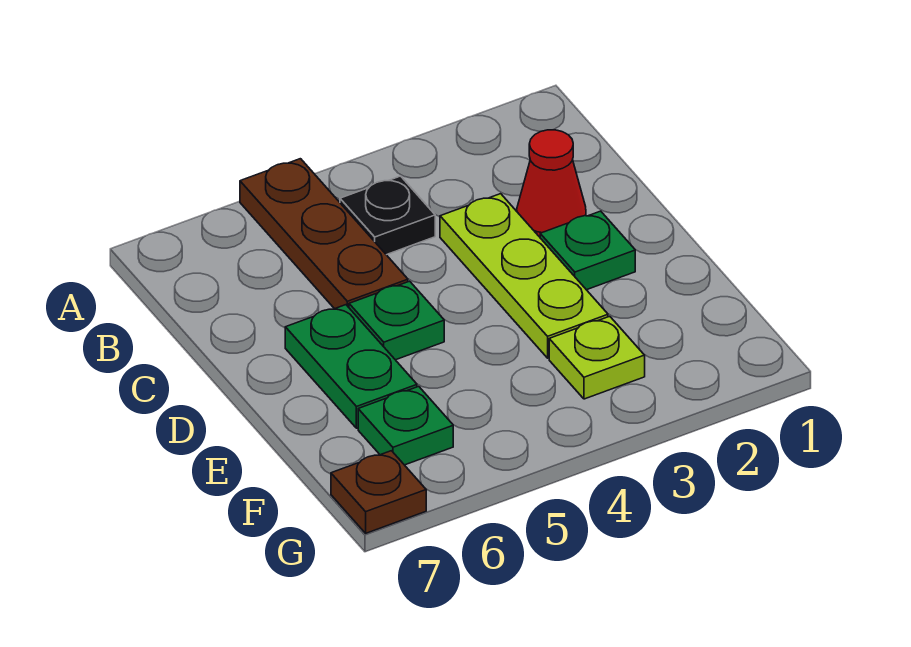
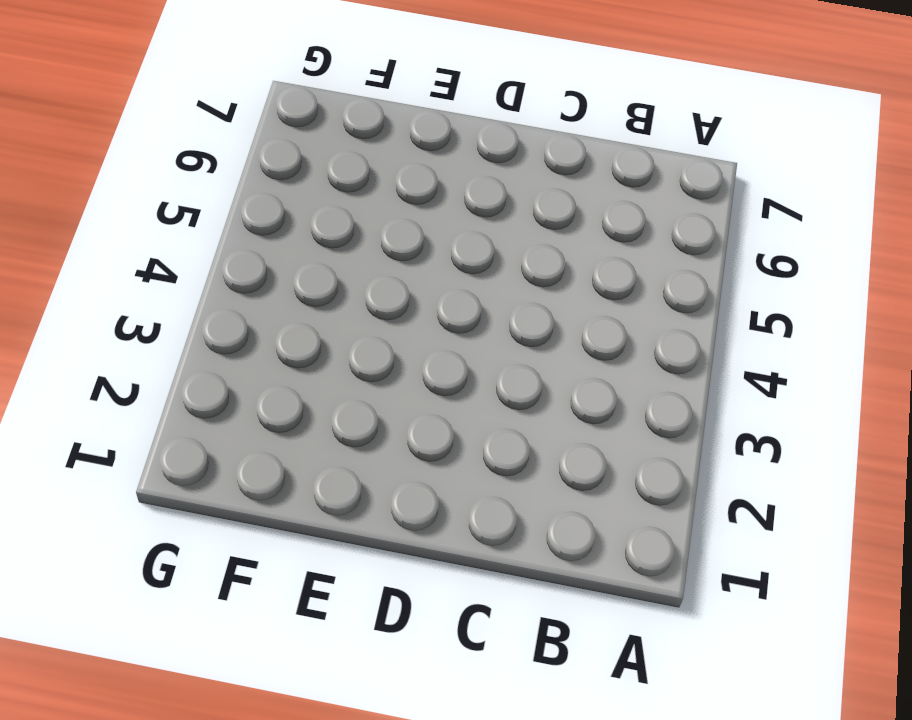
none -> brown 1x3 plate [240,159,408,309]
none -> black 1x1 plate [340,176,435,255]

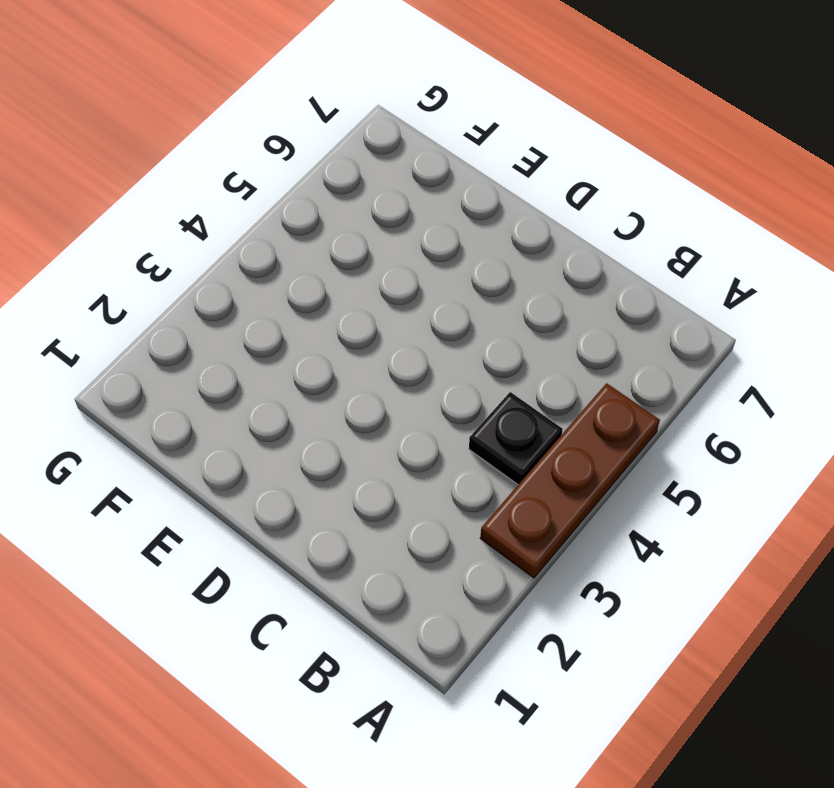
brown 1x3 plate [480,383,660,578] -> brown 1x3 plate turned to [240,159,408,309]
none -> red 1x1 cone [517,130,586,237]
none -> lime 1x3 plate [440,194,608,358]

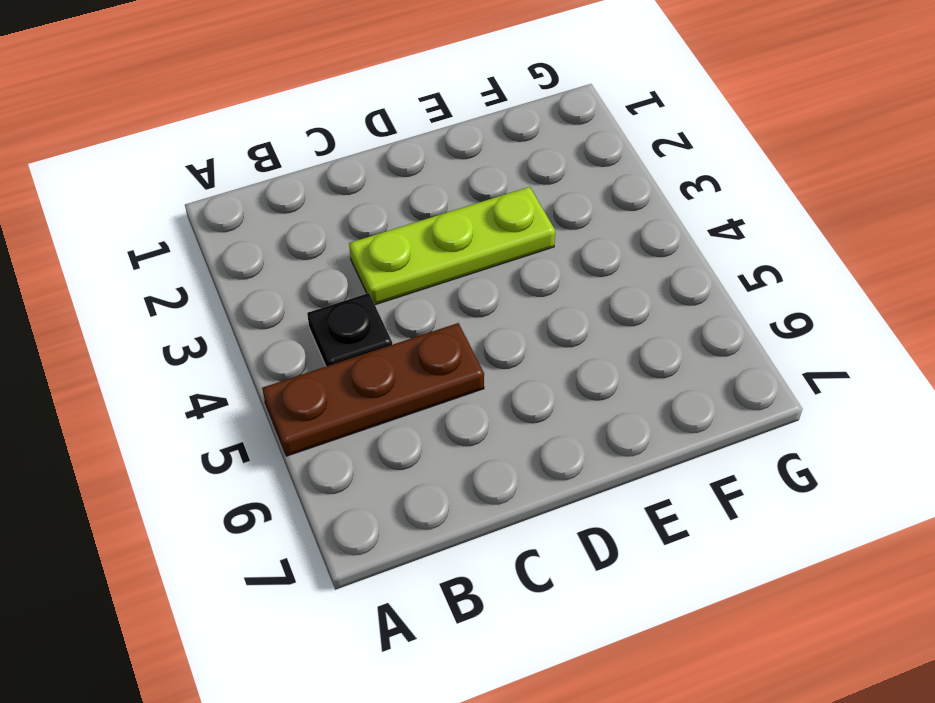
none -> red 1x1 cone [517,130,586,237]
none -> green 1x1 plate [540,211,635,290]

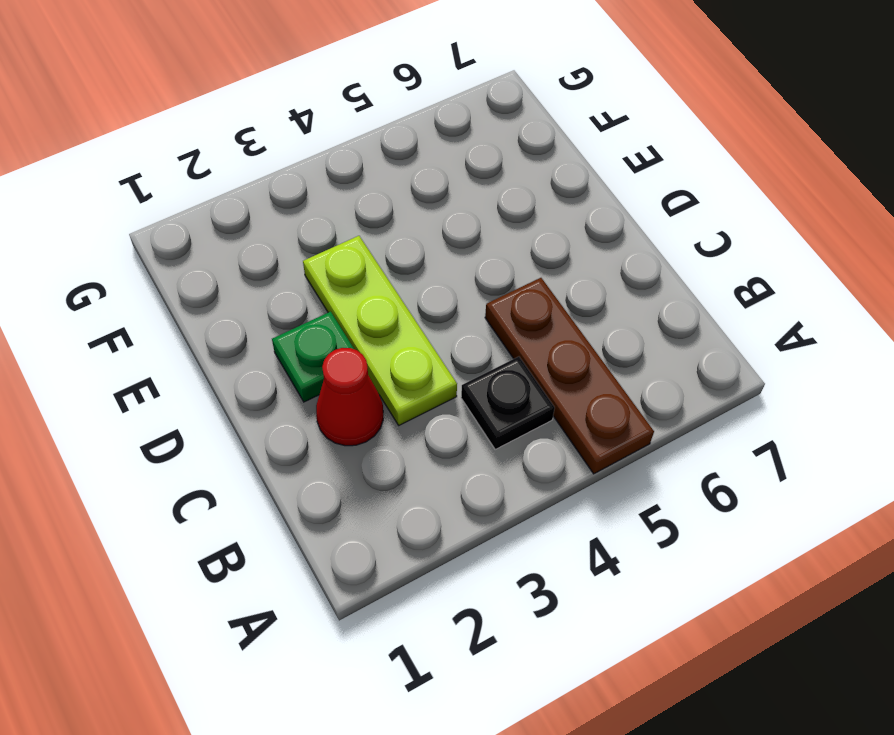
none -> green 1x1 plate [349,281,444,360]
none -> green 1x2 plate [285,305,417,428]

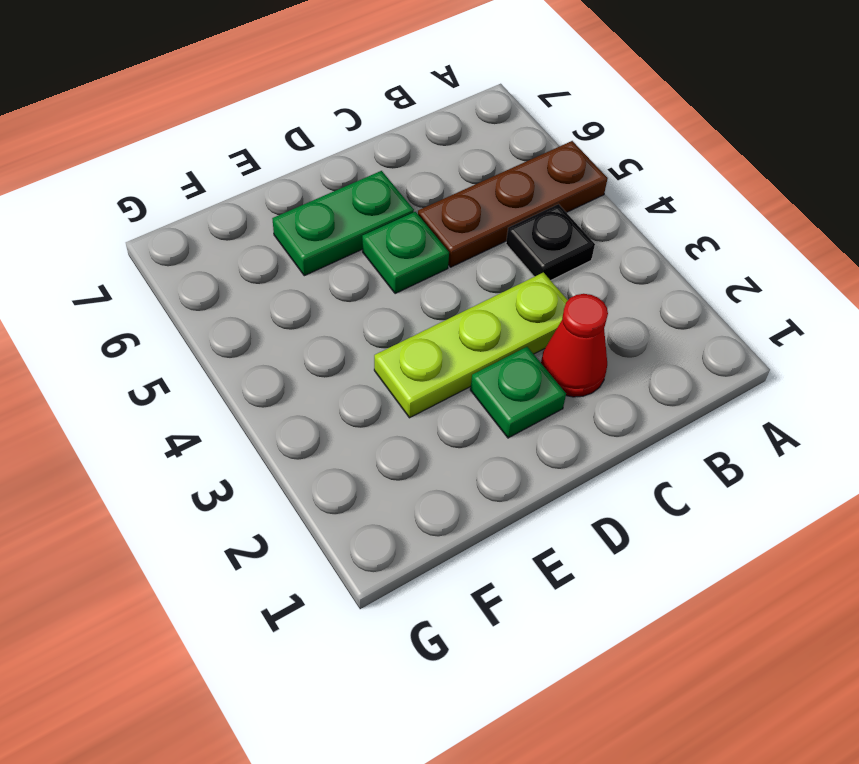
none -> lime 1x1 plate [549,316,645,399]
none -> green 1x1 plate [358,386,453,465]

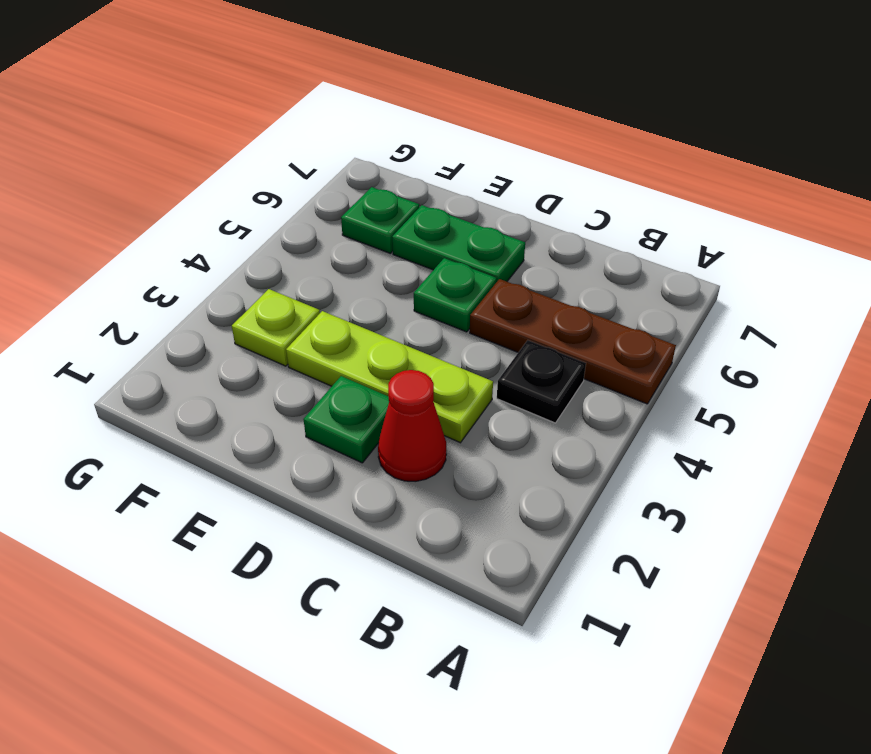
none -> brown 1x1 plate [331,451,426,533]

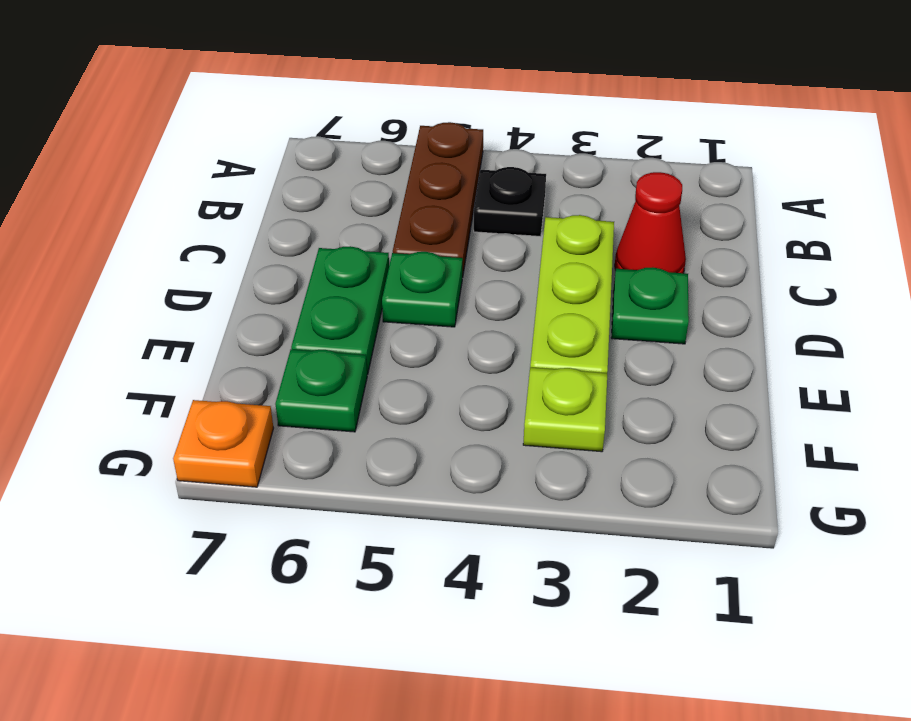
orange 1x1 plate [173,400,273,487] -> brown 1x1 plate [331,451,426,533]

